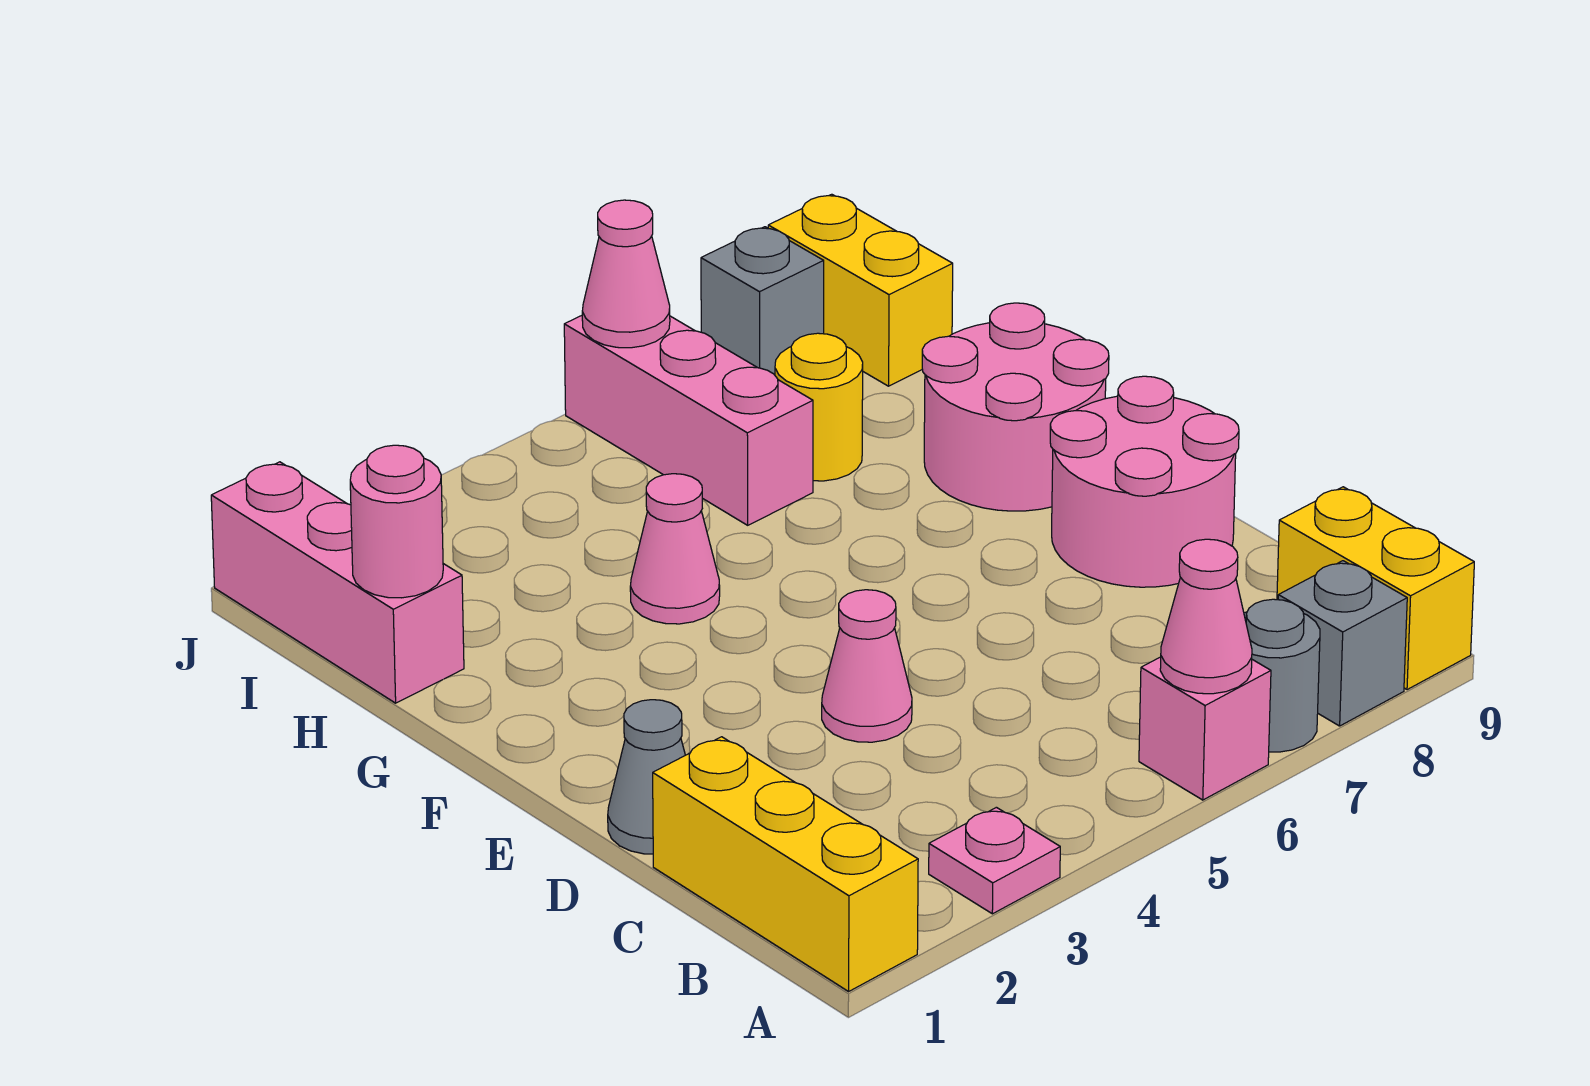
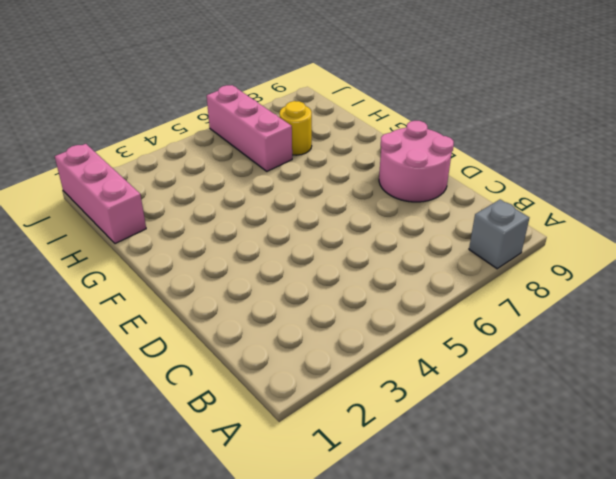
none -> yellow 1x3 brick [653,737,918,991]
none -> pink 1x1 plate [929,807,1060,914]
none -> pink 1x1 brick [1139,657,1271,800]

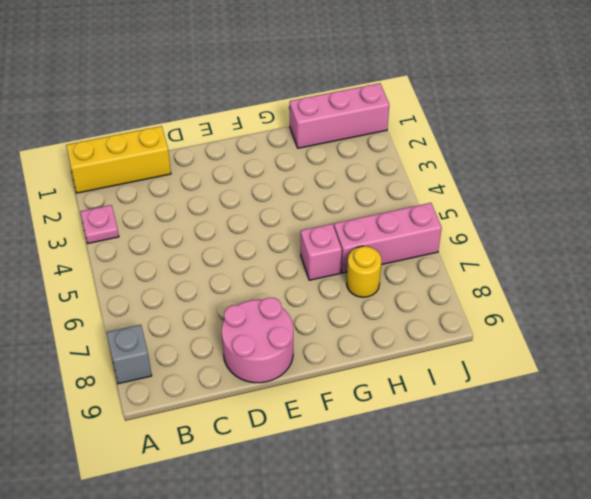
pink 1x1 brick [301,224,342,280] -> pink 1x1 brick moved to [1139,657,1271,800]
none -> grey 1x1 round brick [1244,599,1320,752]
none -> yellow 1x2 brick [1277,487,1474,690]
none -> grey 1x1 cone [608,700,685,854]

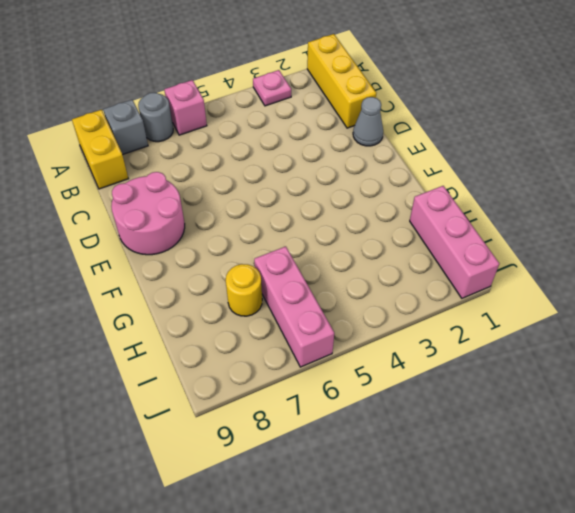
none -> pink 1x1 cone [822,590,912,742]
none -> pink 2x2 round brick [922,303,1109,511]
none -> pink 1x1 cone [630,474,720,624]

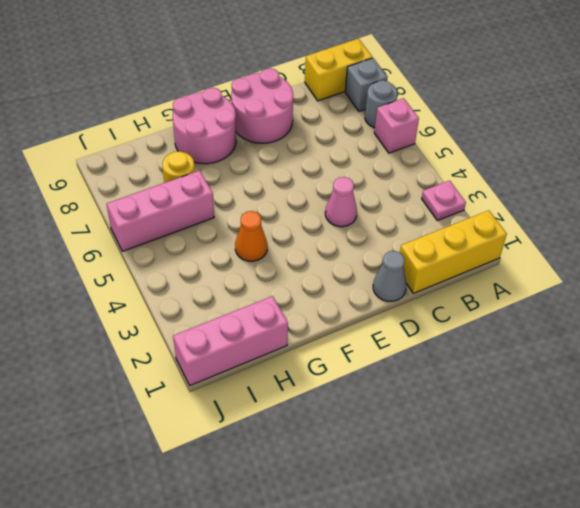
orange 1x1 cone [235,211,267,261] -> pink 1x1 cone [630,474,720,624]
none -> yellow 1x2 brick [768,194,953,386]
none -> grey 1x1 brick [701,227,824,375]
none -> pink 1x1 cone [1160,539,1252,694]

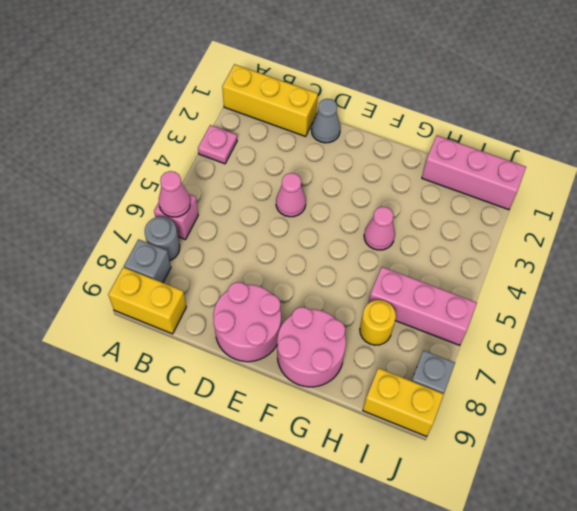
none -> pink 1x1 round brick [350,445,443,598]
none -> pink 1x1 cone [582,200,670,348]

